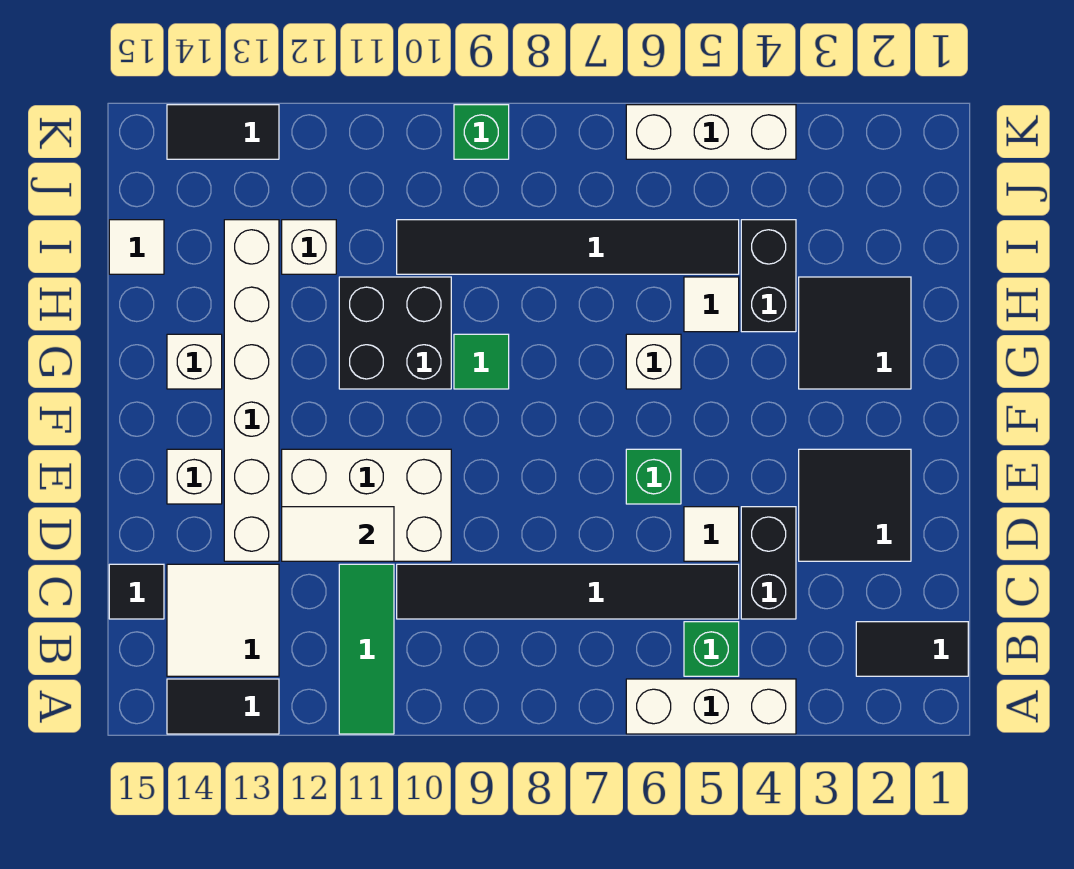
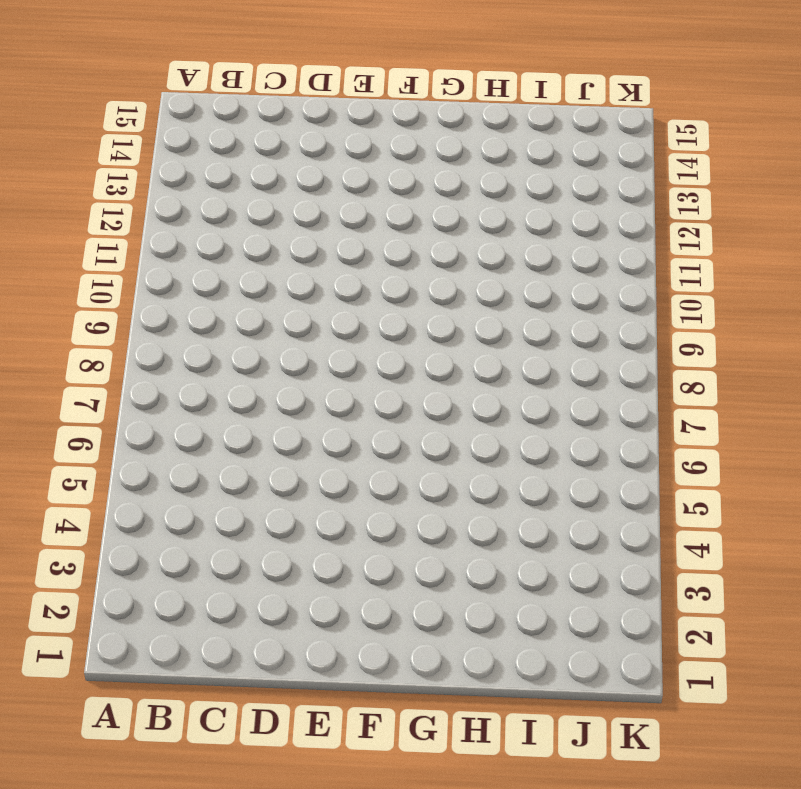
none -> white 1x3 brick [626,679,796,734]
none -> green 1x3 tile [339,564,394,734]
none -> black 1x2 tile [167,679,279,734]

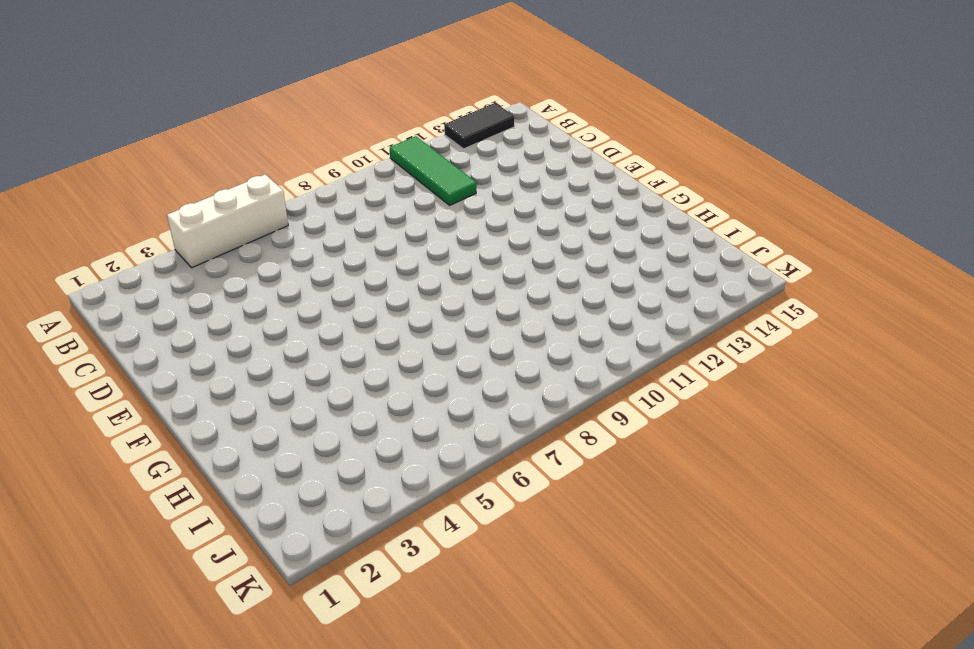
none -> black 1x2 tile [856,622,968,676]
none -> green 1x1 brick [684,622,739,676]
none -> white 2x2 tile [167,564,279,676]

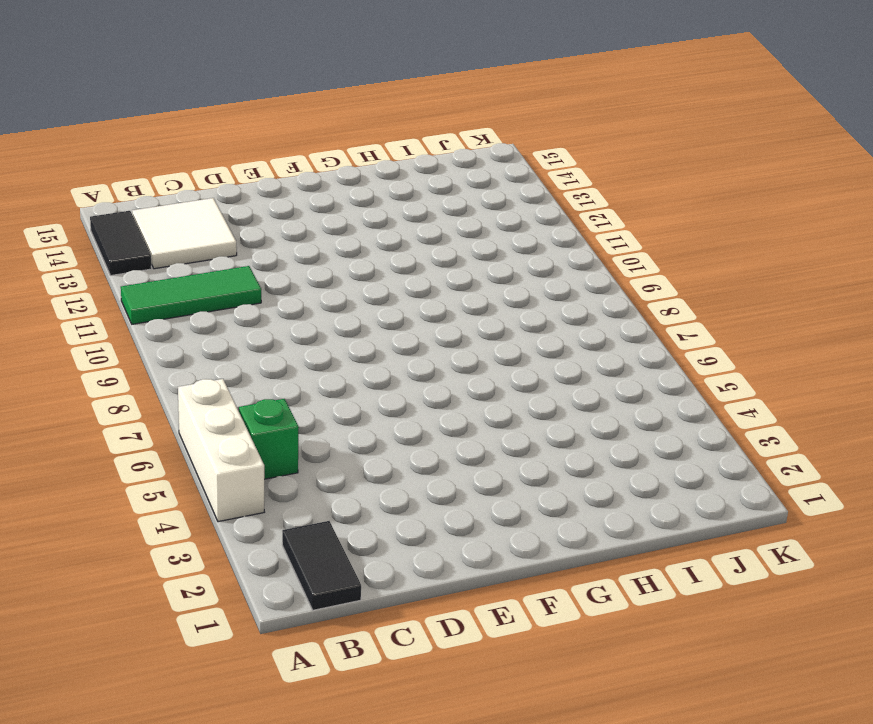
none -> black 1x2 brick [741,507,796,619]
none -> black 1x6 tile [397,564,739,619]
none -> black 1x1 tile [109,564,164,619]

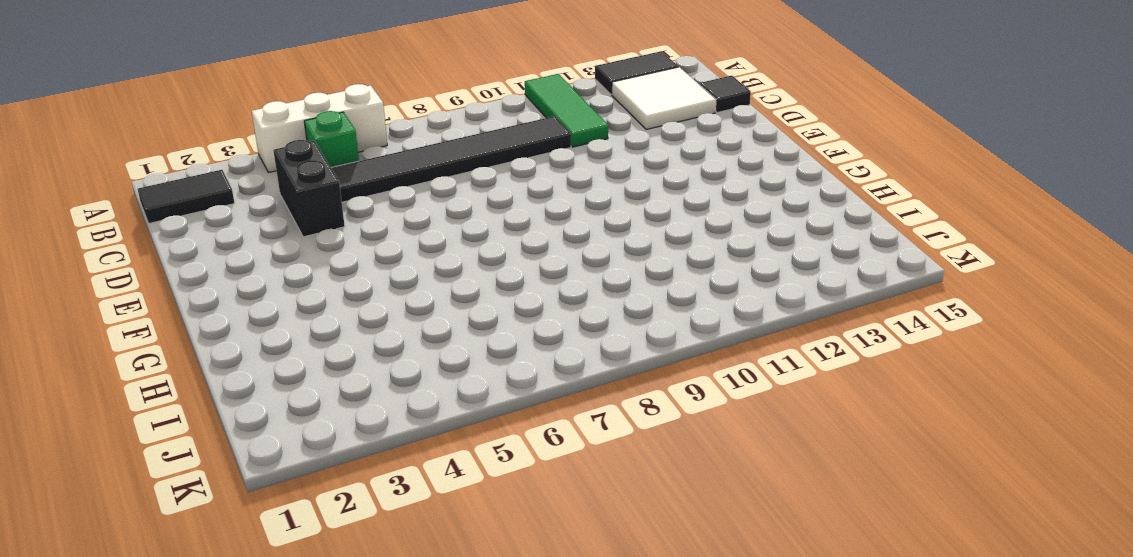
none -> black 2x2 tile [799,449,911,561]
none -> white 1x1 tile [684,507,739,561]
none -> white 2x3 brick [282,449,451,561]

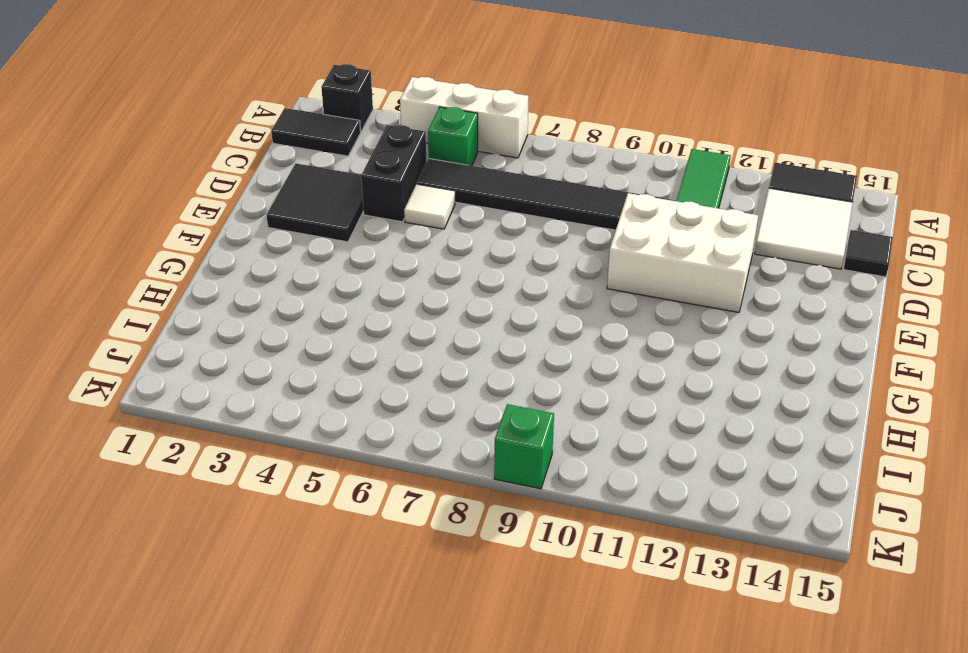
black 1x1 brick [321,64,373,132] -> none
none -> white 1x6 brick [224,220,279,561]
none -> green 1x1 brick [626,449,681,504]
none -> white 1x1 brick [167,449,222,504]

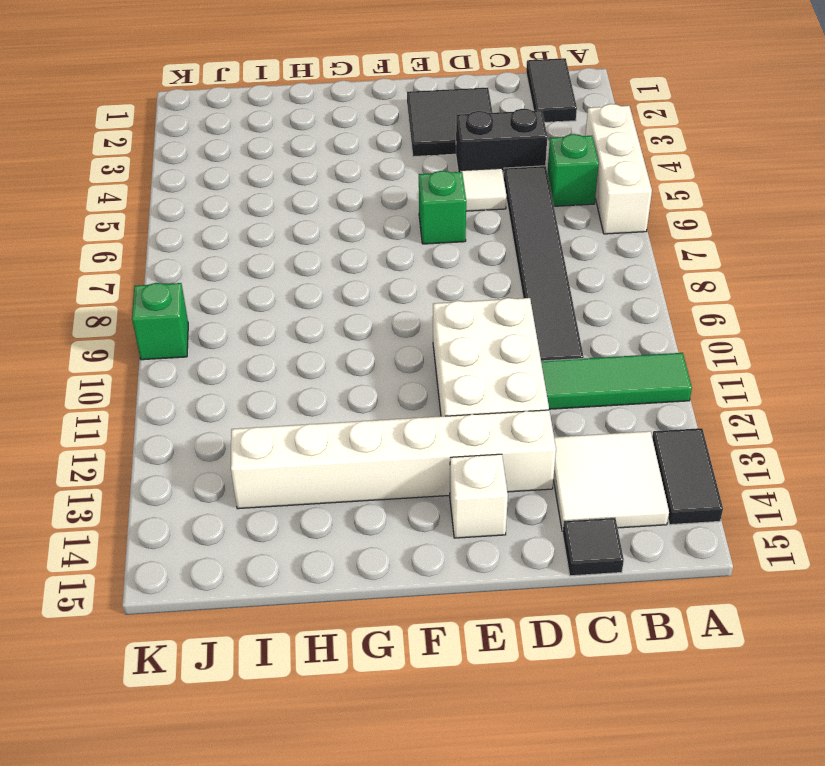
none -> black 2x2 tile [799,277,911,389]
none -> white 1x1 brick [626,334,681,389]
none -> green 1x1 tile [454,334,509,389]

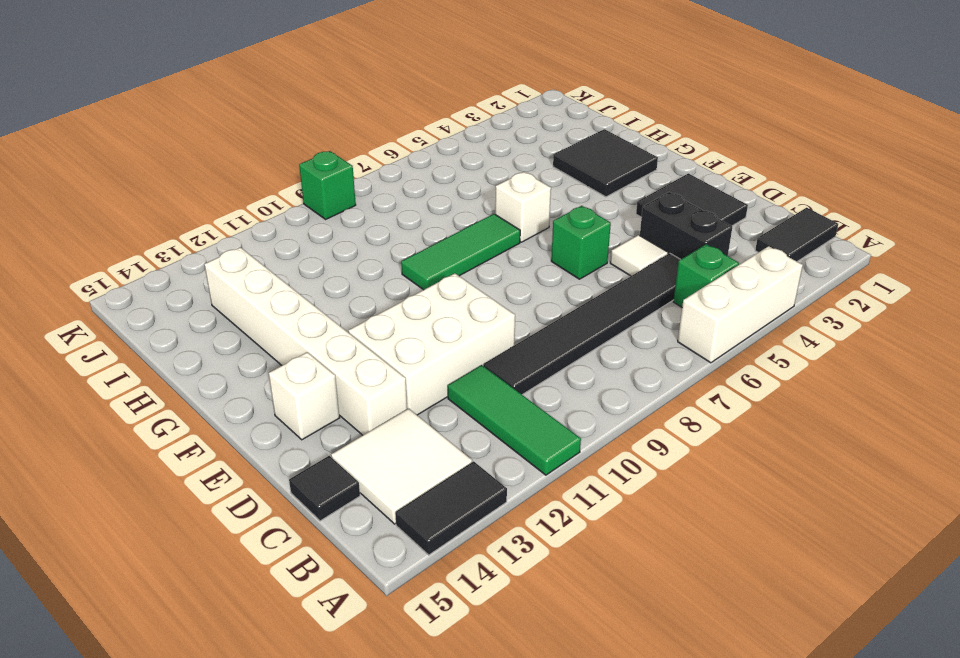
green 1x3 tile [401,214,520,290] -> green 1x1 tile [454,334,509,389]
none -> black 2x2 brick [339,277,451,389]
none -> white 1x1 brick [167,334,222,389]
none -> black 1x2 brick [741,220,796,332]

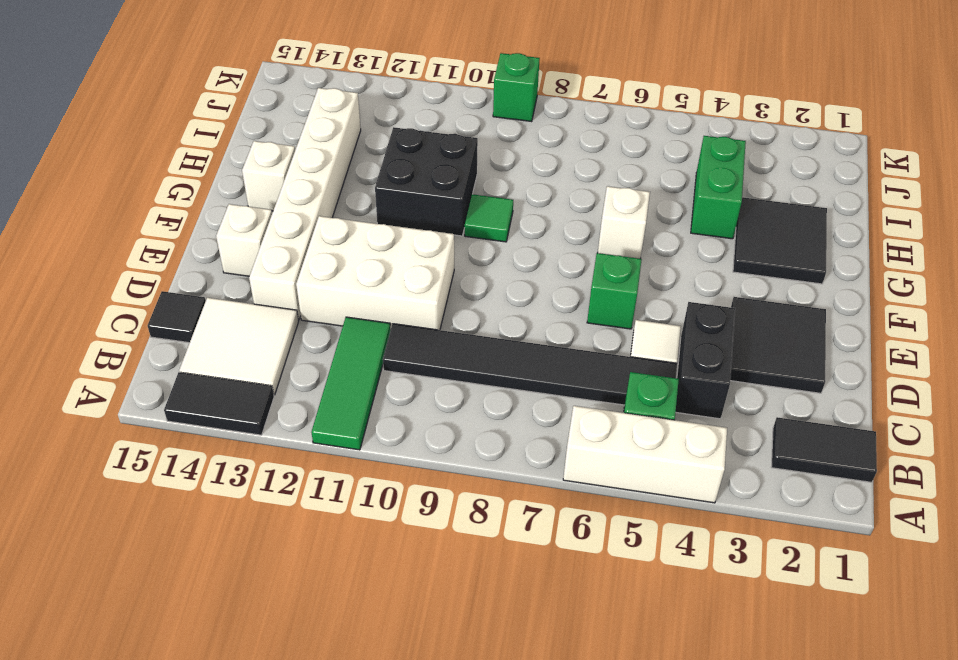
green 1x2 brick [691,136,746,239] -> black 1x2 brick [741,220,796,332]
none -> white 1x1 tile [684,277,739,332]
none -> black 1x6 tile [397,220,739,274]
none -> white 1x1 brick [282,220,336,274]

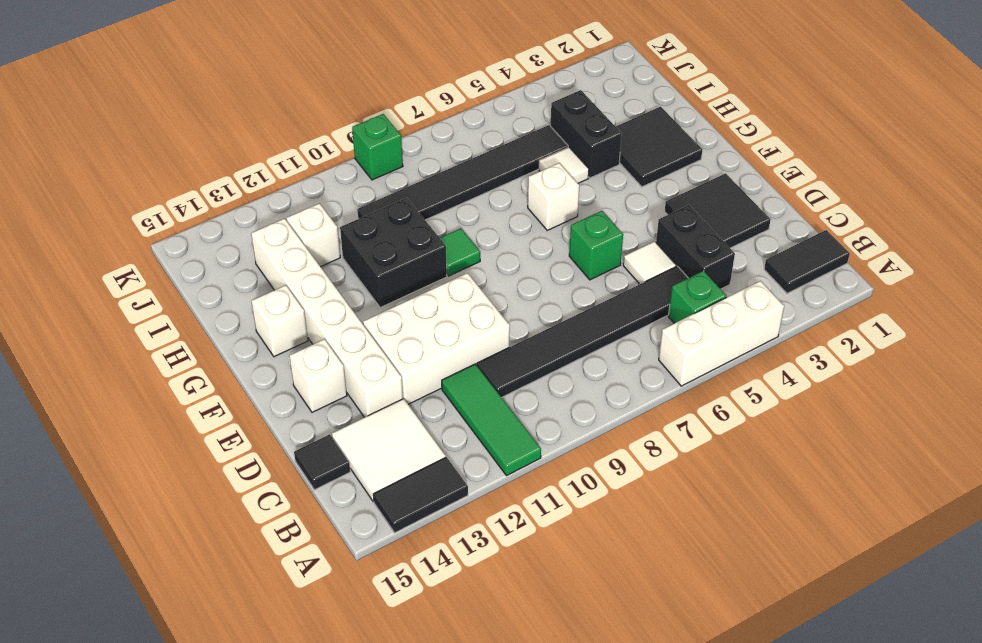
none -> white 1x1 tile [109,220,164,274]
none -> white 1x3 brick [626,105,796,159]
none -> black 1x2 tile [167,105,279,159]

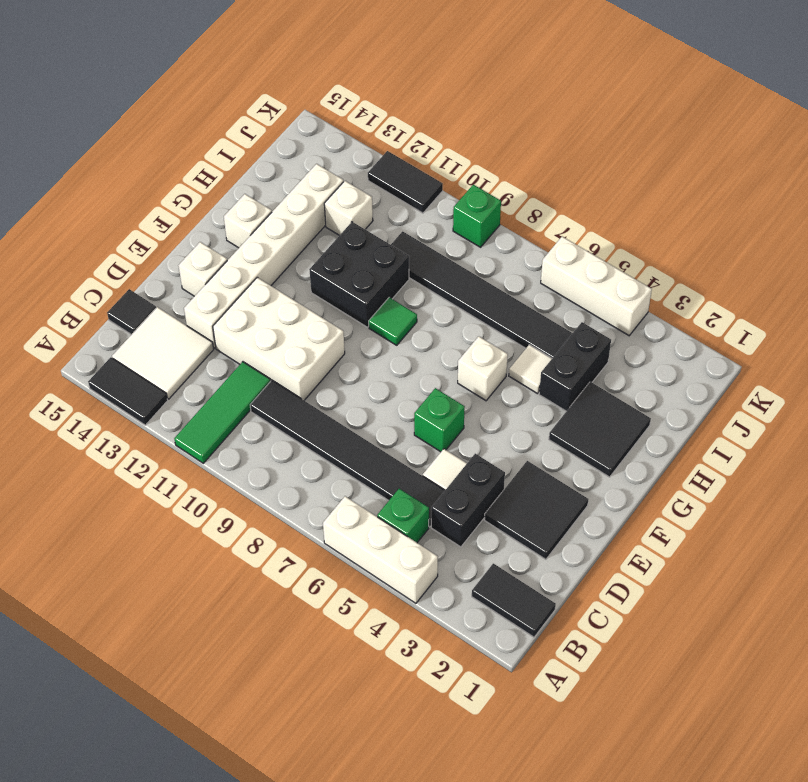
black 1x2 tile [368,151,443,213] -> black 1x2 tile moved to [167,105,279,159]
none -> white 1x1 tile [109,220,164,274]
none -> white 1x2 tile [282,507,394,561]

